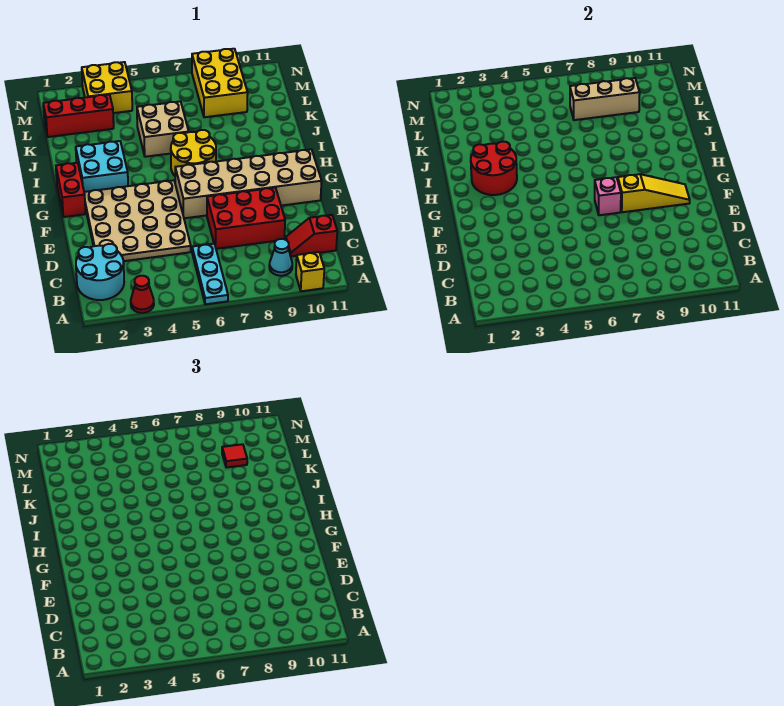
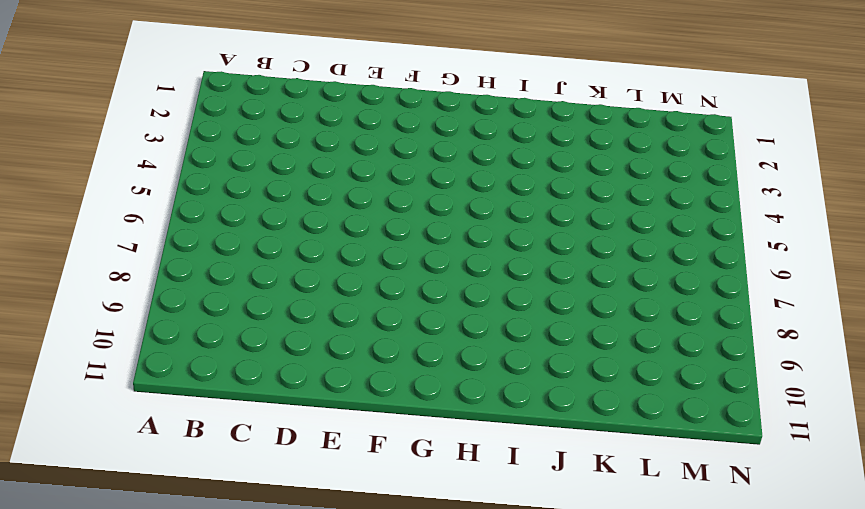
none -> red 1x1 cone [131,276,154,313]
none -> cyan 1x3 plate [192,244,228,304]
none -> yellow 1x1 brick [296,252,324,291]

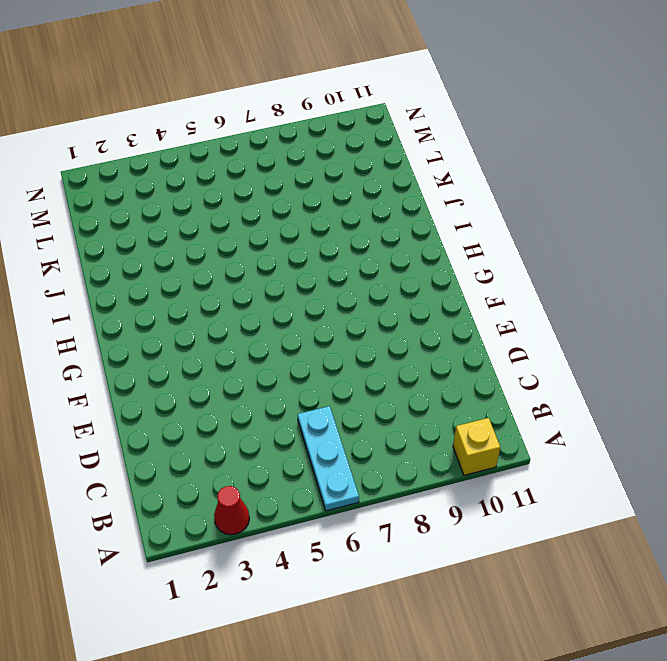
none -> cyan 2x2 round brick [76,244,124,300]
none -> cyan 1x1 cone [269,239,292,276]
none -> red 1x2 slope [286,215,337,257]

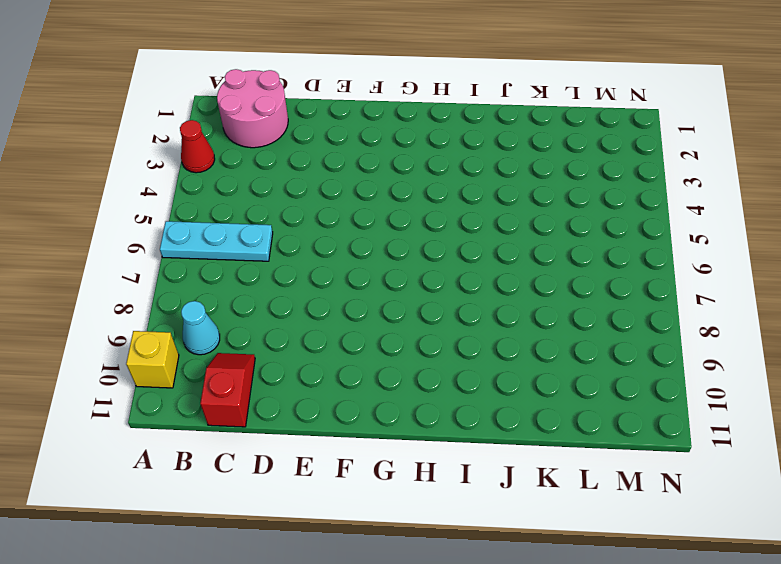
pink 2x2 round brick [217,69,288,148] -> cyan 2x2 round brick [76,244,124,300]
none -> tan 4x4 plate [84,180,191,261]
none -> red 2x3 brick [207,188,285,249]
none -> tan 2x6 brick [175,149,322,218]

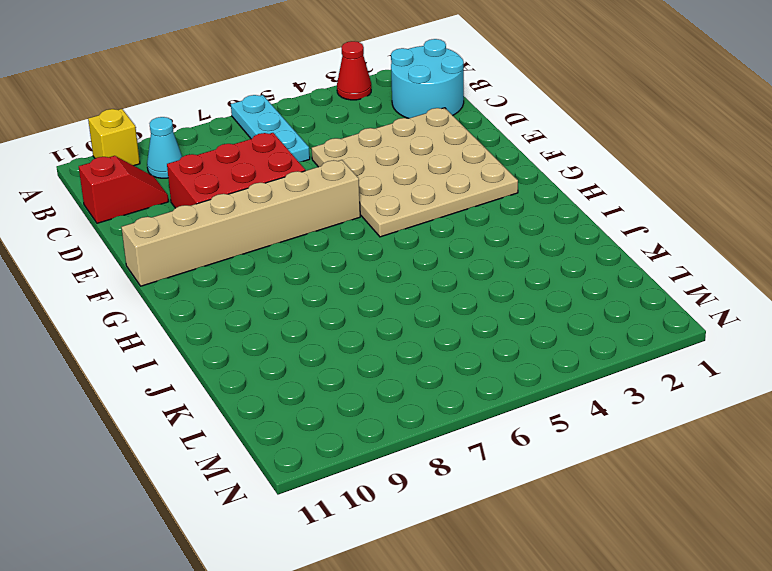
tan 1x6 brick [121,160,360,286] -> tan 2x6 brick [175,149,322,218]
none -> red 1x2 brick [56,163,86,217]
none -> cyan 2x2 brick [76,141,128,192]
none -> yellow 2x2 round brick [171,130,216,176]

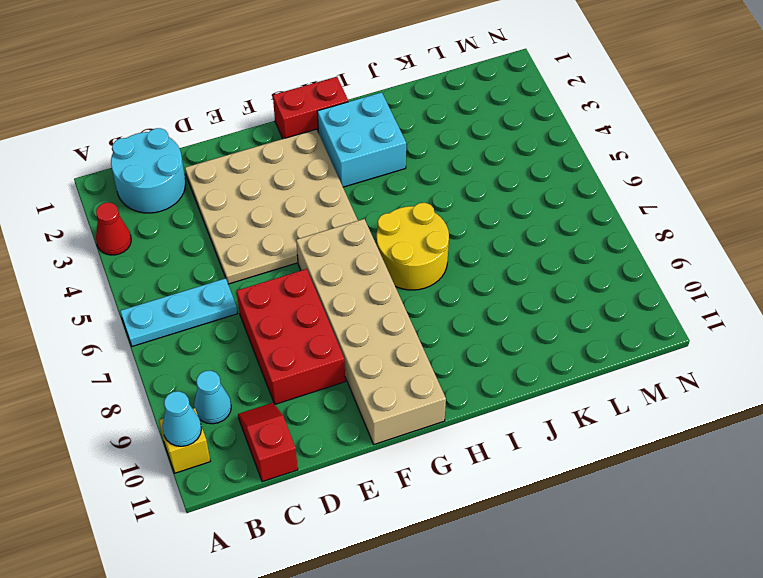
cyan 1x1 cone [162,391,201,446] -> none
none -> tan 2x2 brick [137,101,189,157]
none -> red 1x3 brick [43,95,114,137]
none -> yellow 2x3 brick [192,49,248,117]

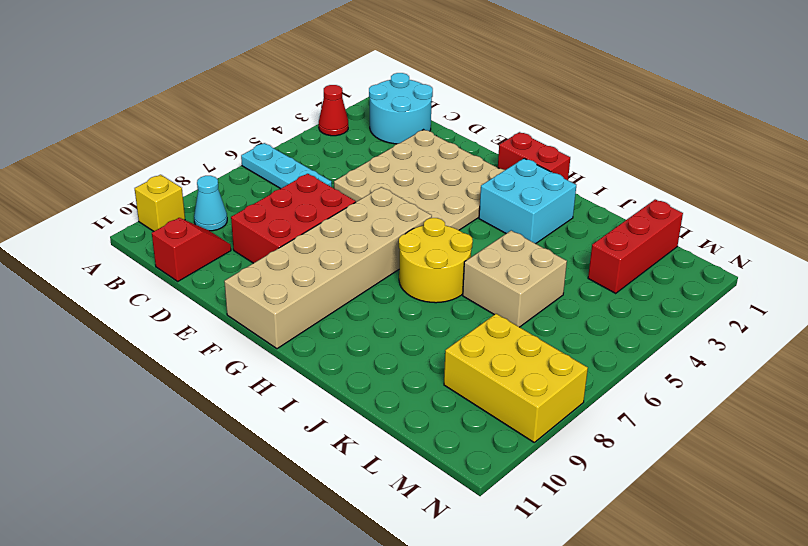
none -> yellow 2x2 brick [82,62,132,113]
none -> pink 1x1 brick [595,177,621,215]
none -> yellow 1x3 slope [618,174,690,212]

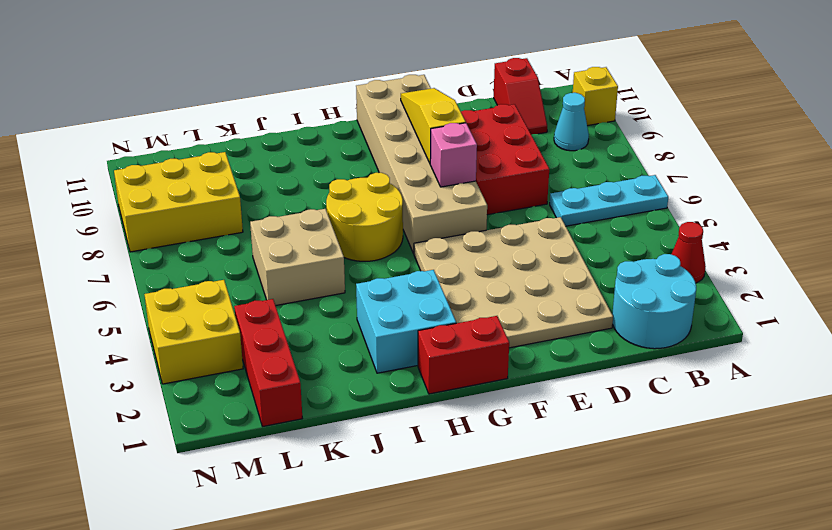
none -> red 2x2 round brick [471,142,517,195]
none -> tan 1x3 brick [570,78,640,120]
none -> red 1x1 tile [222,444,247,468]

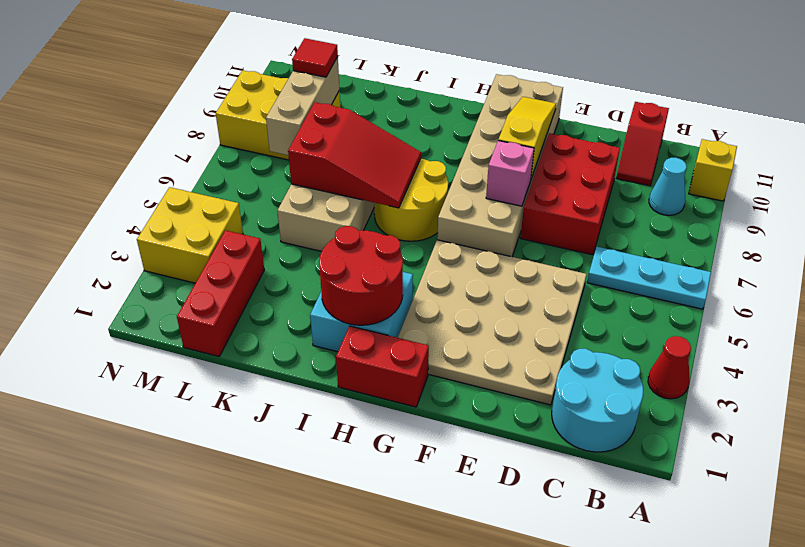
red 2x3 slope [288,102,421,208] -> none

